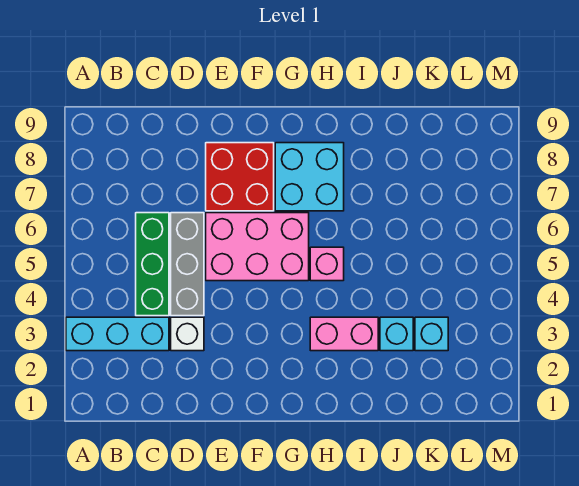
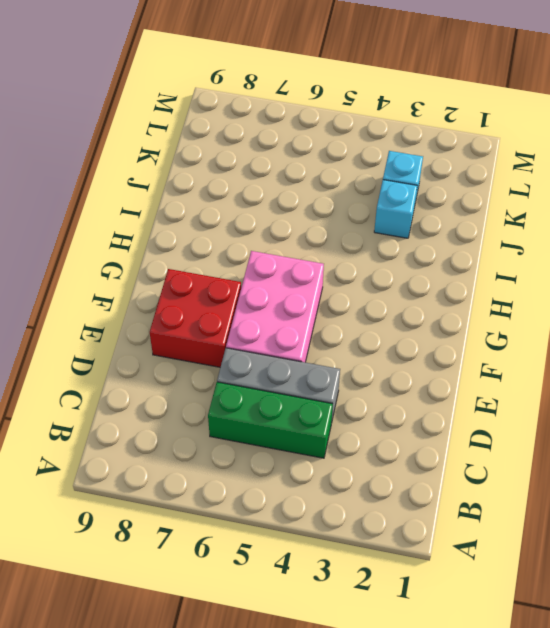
none -> cyan 1x3 brick [66,317,169,351]
none -> white 1x1 brick [171,317,204,351]

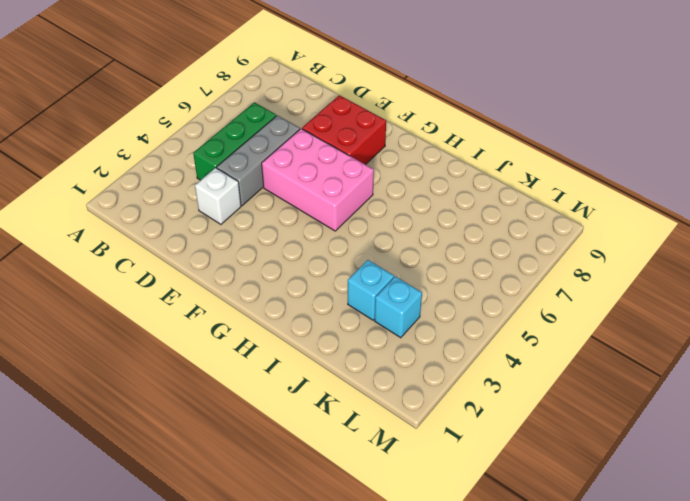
none -> cyan 1x3 brick [66,317,169,351]
none -> cyan 2x2 brick [275,143,344,211]

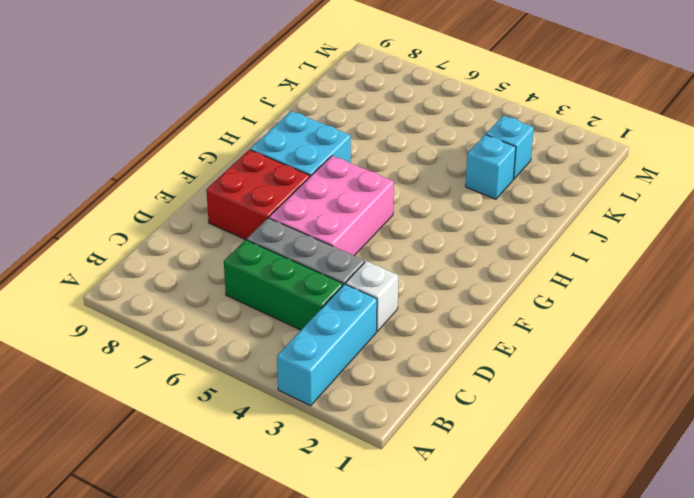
none -> pink 1x2 brick [310,317,378,351]
none -> pink 1x1 brick [310,247,344,281]

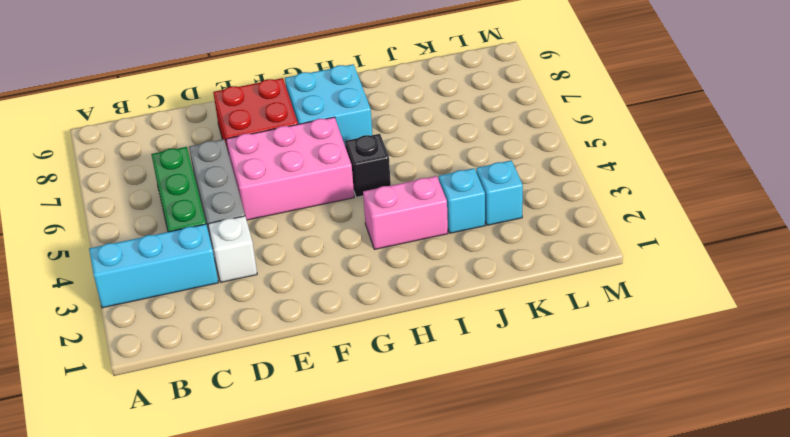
black 1x1 brick [345,134,391,197] -> pink 1x1 brick [310,247,344,281]

